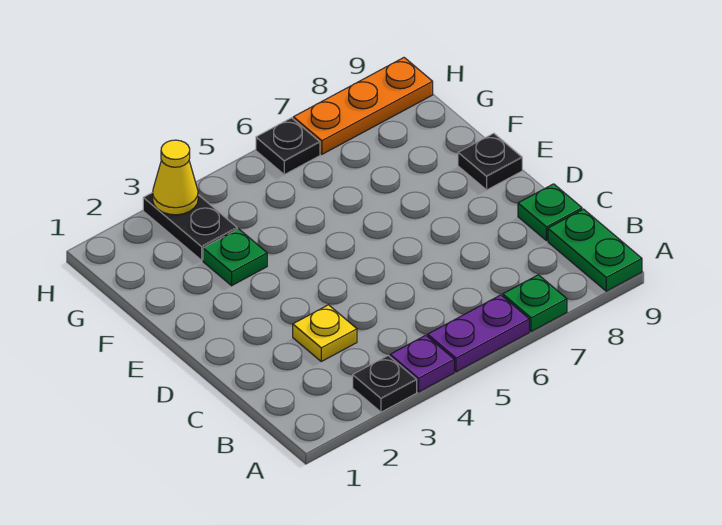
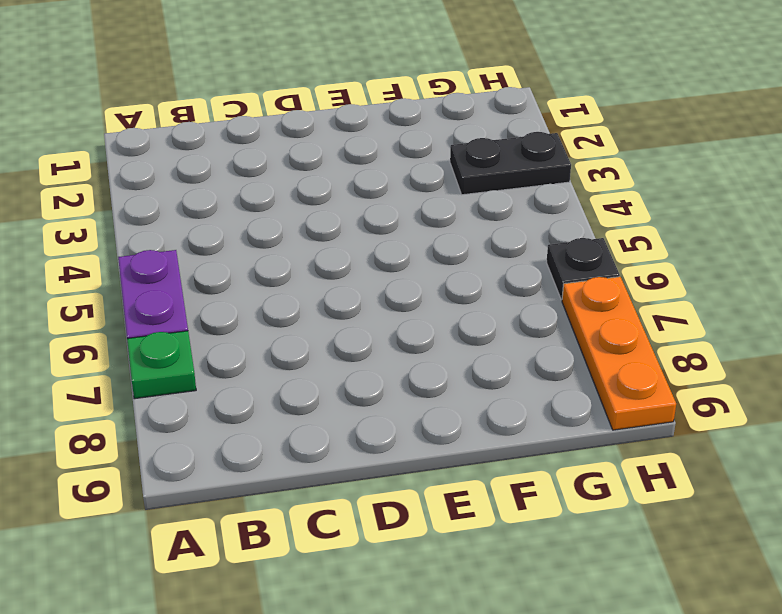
none -> black 1x1 plate [353,356,417,412]
none -> purple 1x1 plate [390,335,454,392]
none -> green 1x2 plate [548,209,642,291]

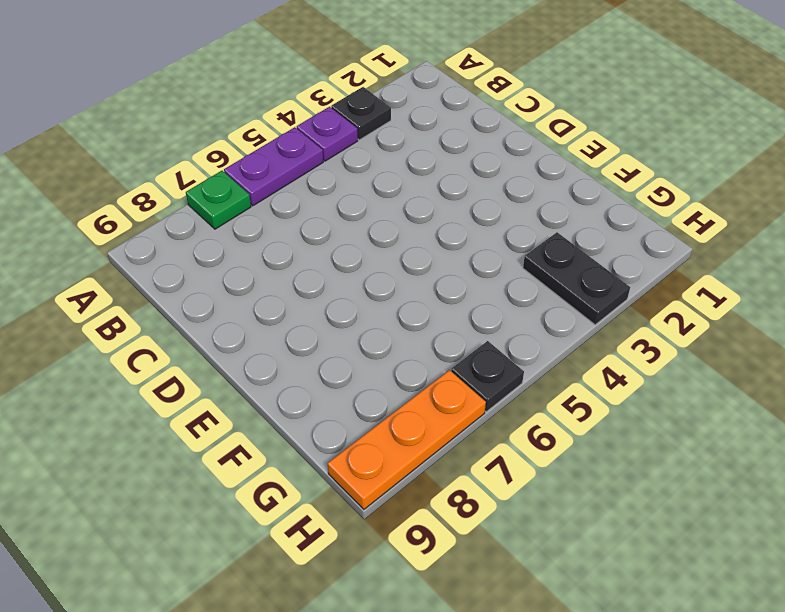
none -> green 1x2 plate [548,209,642,291]
none -> yellow 1x1 plate [293,305,357,361]
none -> green 1x1 plate [518,184,582,241]

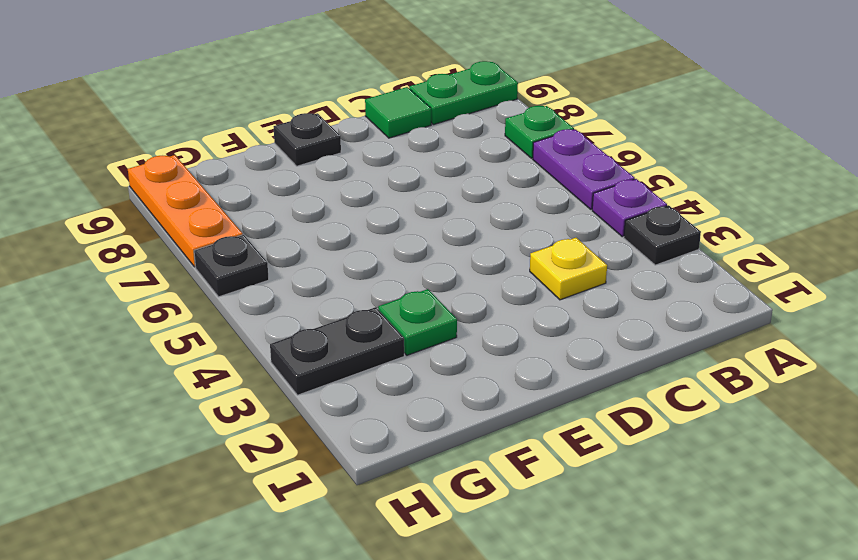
green 1x1 tile [365,87,431,138] -> green 1x1 plate [518,184,582,241]
none -> yellow 1x1 cone [153,140,198,215]

